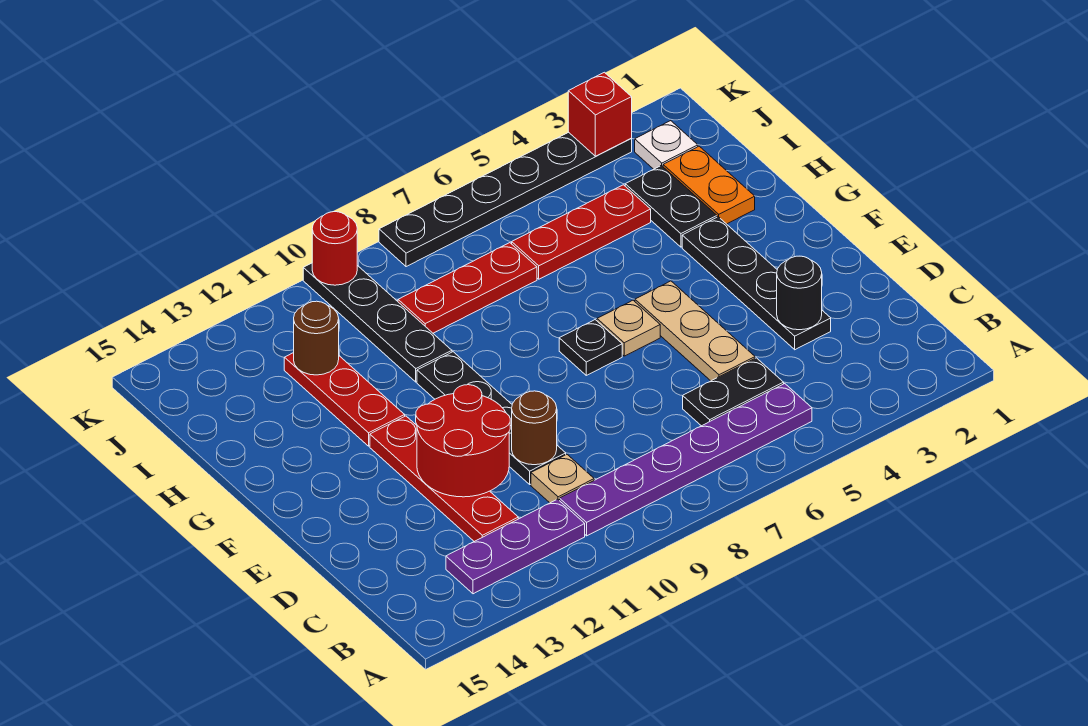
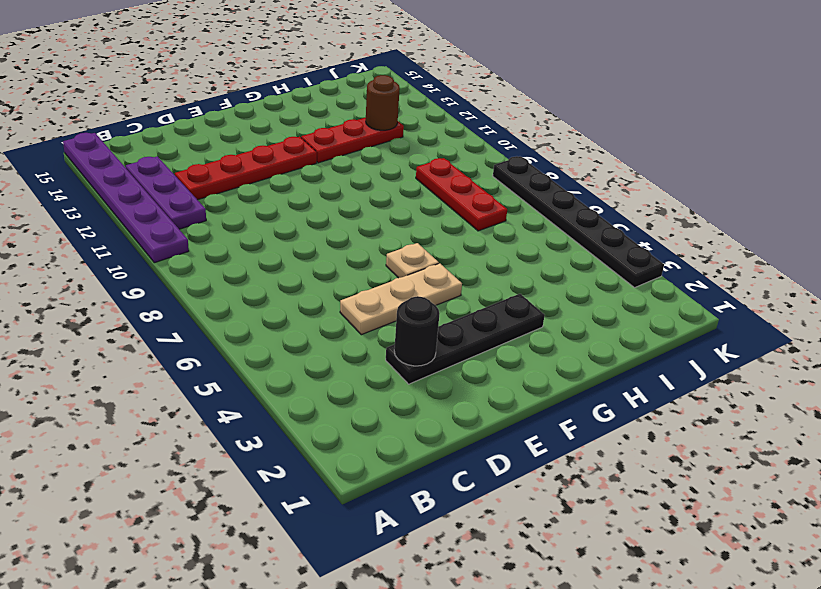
purple 1x6 plate [63,133,189,263] -> purple 1x6 plate moved to [560,384,812,536]
none -> black 1x2 plate [683,358,784,426]
none -> tan 1x1 plate [531,454,594,503]
none -> black 1x4 plate [417,352,566,484]

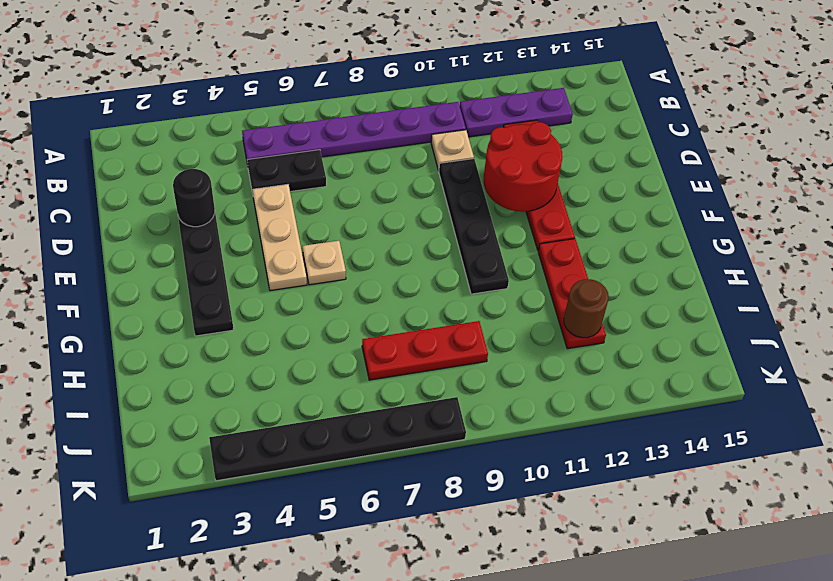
none -> black 1x1 plate [559,320,622,375]
none -> orange 1x2 plate [663,146,755,224]
none -> black 1x2 plate [625,165,717,247]

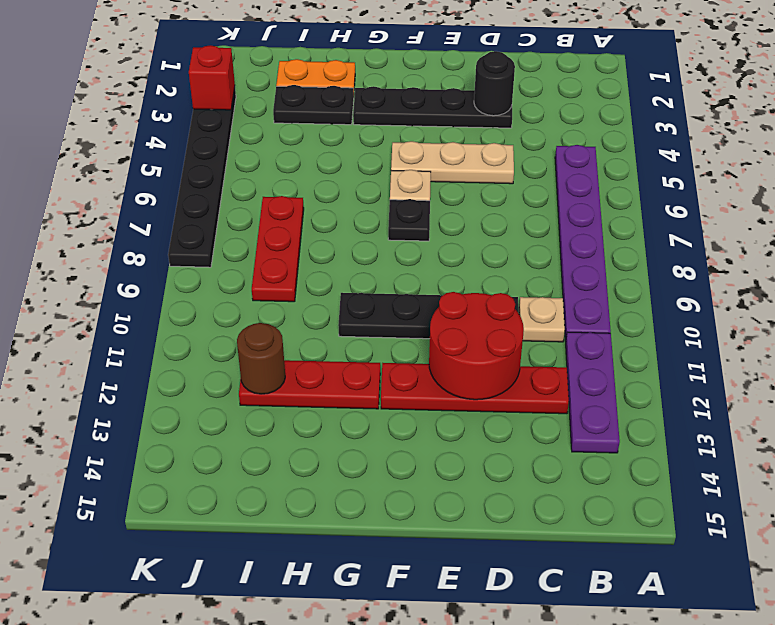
none -> black 1x2 plate [683,358,784,426]
none -> black 1x4 plate [303,263,452,382]
none -> red 1x3 plate [512,185,651,279]

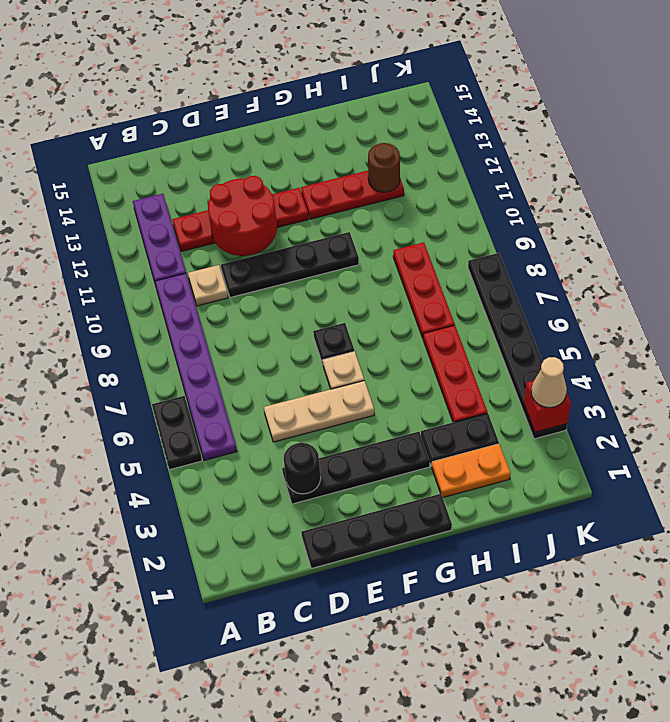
black 1x2 plate [152,396,202,470] -> black 1x2 plate moved to [683,358,784,426]
black 1x4 plate [301,494,452,568] -> black 1x4 plate moved to [303,263,452,382]
tan 1x1 cone [531,357,567,408] -> none
none -> white 1x1 plate [635,121,698,169]
none -> brown 1x1 round brick [512,391,557,465]
none -> red 1x1 round brick [312,212,357,285]

